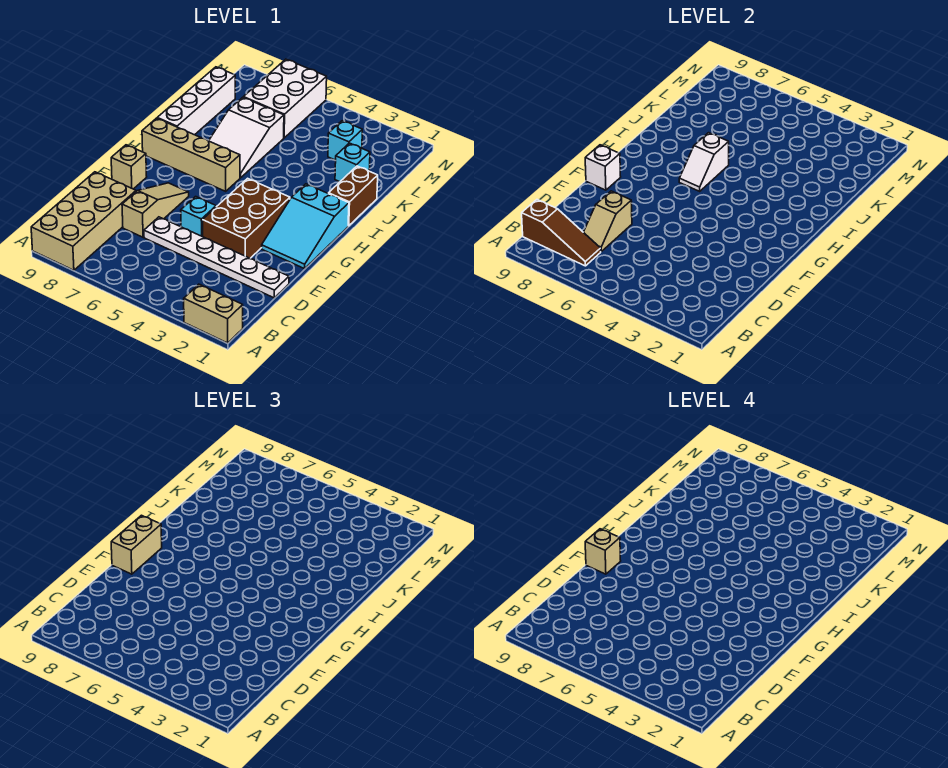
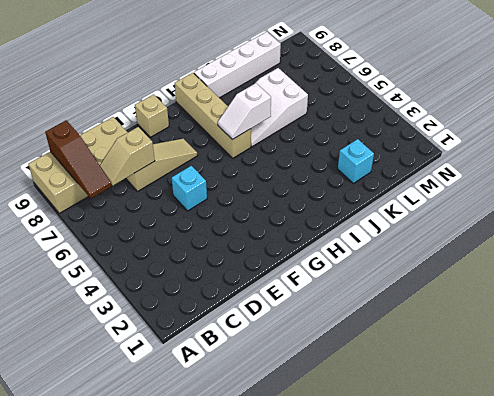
none -> tan 1x2 brick [184,284,243,343]
none -> white 1x6 plate [144,217,289,298]
none -> brown 2x3 brick [203,178,290,258]

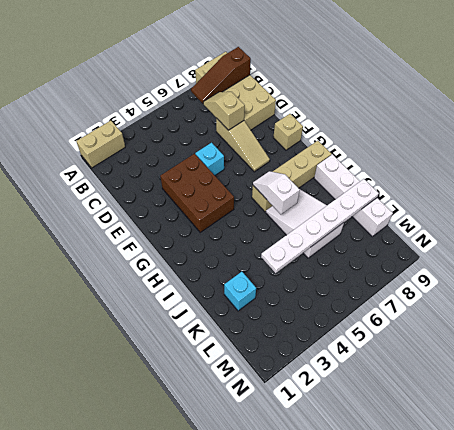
white 1x6 plate [261,179,379,273] -> white 1x6 plate moved to [144,217,289,298]
none -> cyan 2x3 slope [262,184,349,269]
none -> brown 1x2 brick [329,166,378,226]
none -> cyan 1x1 brick [328,121,362,160]

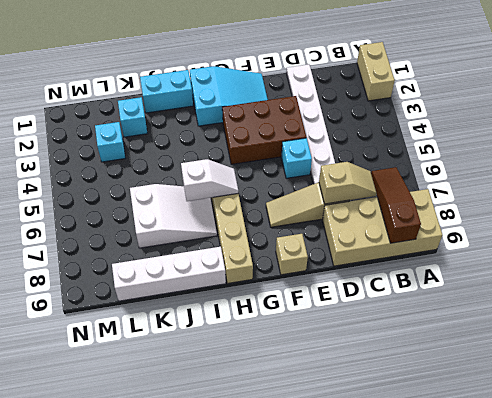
cyan 1x2 brick [140,70,193,113] -> brown 1x2 brick [329,166,378,226]
none -> white 2x3 brick [243,59,327,138]
none -> white 1x1 brick [585,145,621,190]
none -> tan 1x2 brick [111,515,162,574]

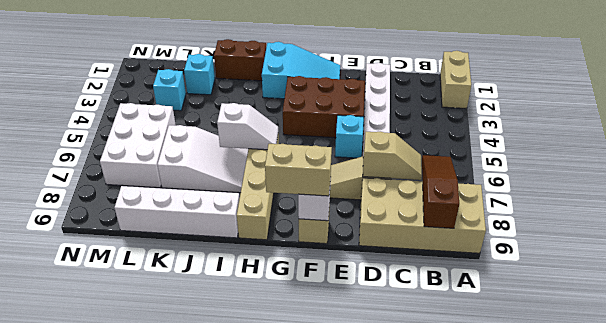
white 2x3 brick [100,103,176,188] -> white 2x3 brick turned to [243,59,327,138]
none -> tan 1x1 brick [585,529,621,574]

